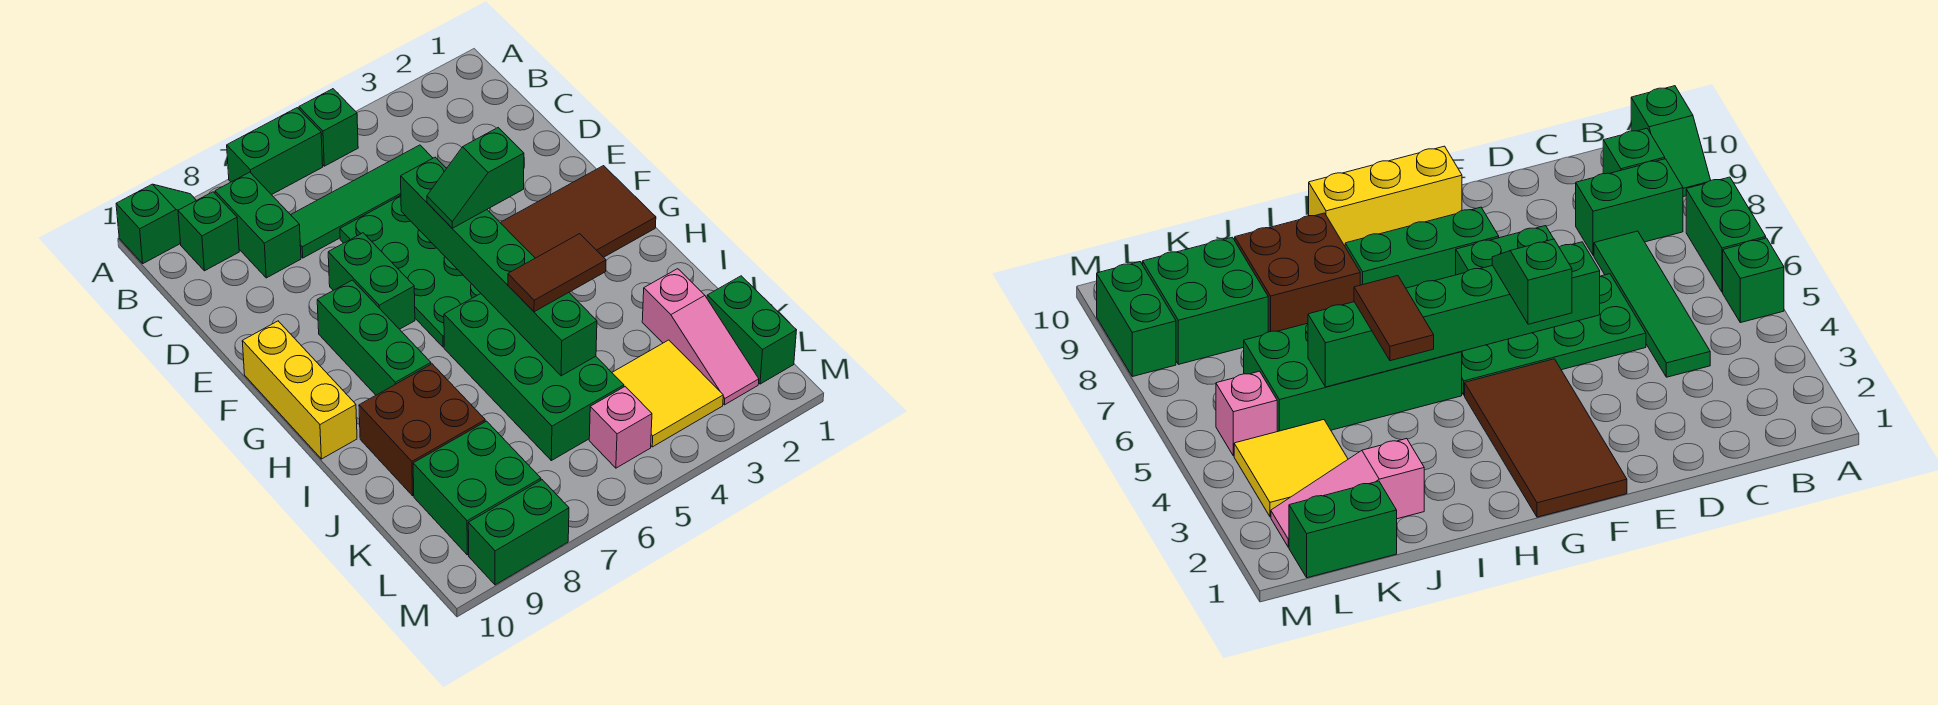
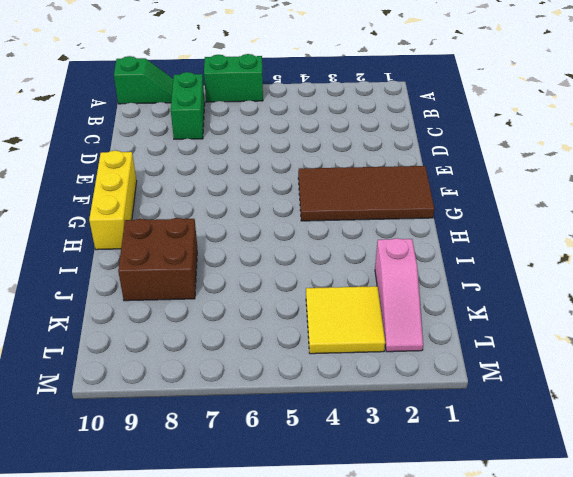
none -> green 1x1 brick [299,89,358,166]
none -> green 1x1 brick [178,192,239,271]
none -> green 1x4 tile [291,145,433,258]

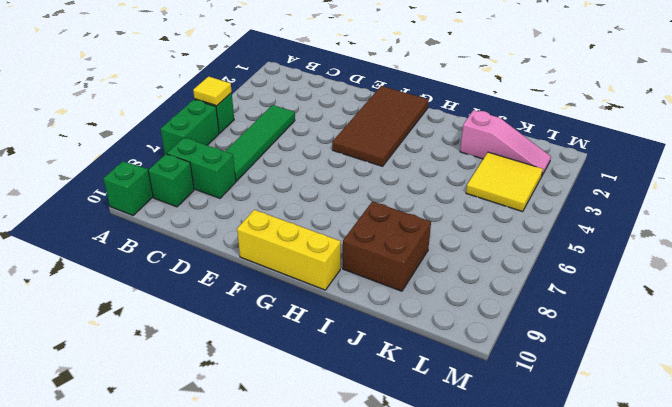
yellow 1x1 tile [193,76,232,106] -> none
none -> green 2x4 plate [340,195,481,347]
none -> green 1x2 brick [328,233,415,329]
none -> green 1x3 brick [317,280,431,395]

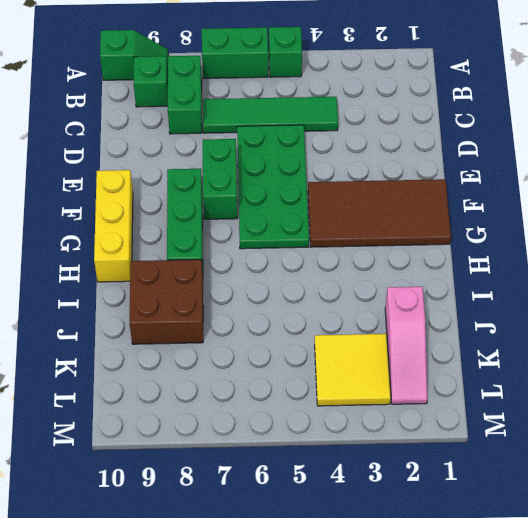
none -> green 2x4 brick [444,294,624,461]
none -> green 1x2 brick [707,276,797,384]
none -> green 2x2 brick [413,421,541,555]

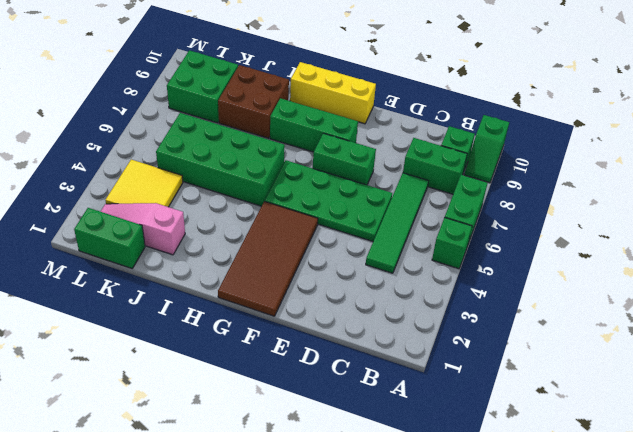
none -> pink 1x1 brick [589,387,652,468]
none -> green 1x2 brick [468,480,569,585]
none -> green 1x6 brick [401,157,597,376]

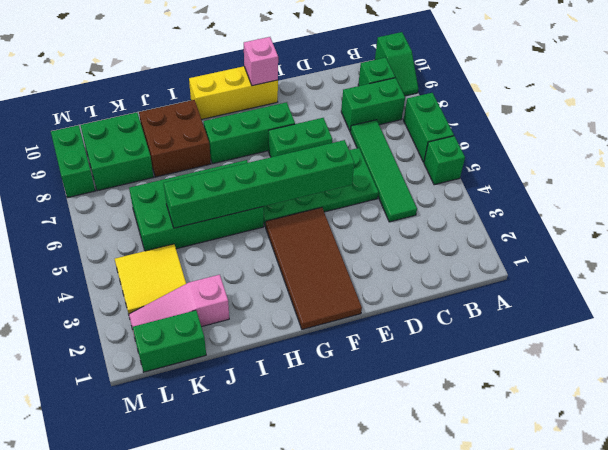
pink 1x1 brick [244,37,278,86] -> pink 1x1 brick moved to [589,387,652,468]
none -> green 1x2 slope [427,128,524,228]
none -> brown 1x2 tile [508,234,606,312]

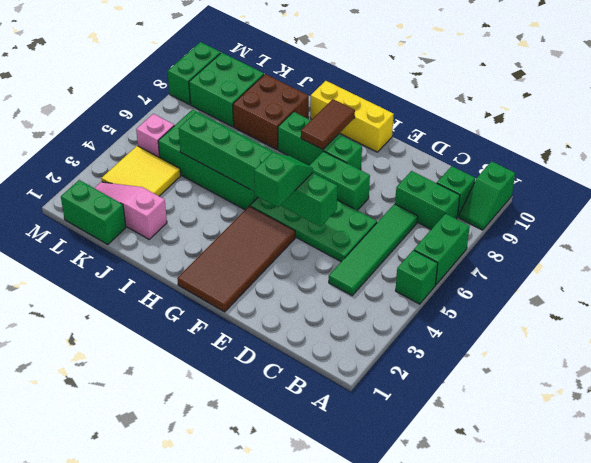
brown 1x2 tile [301,99,355,150] -> brown 1x2 tile moved to [508,234,606,312]

